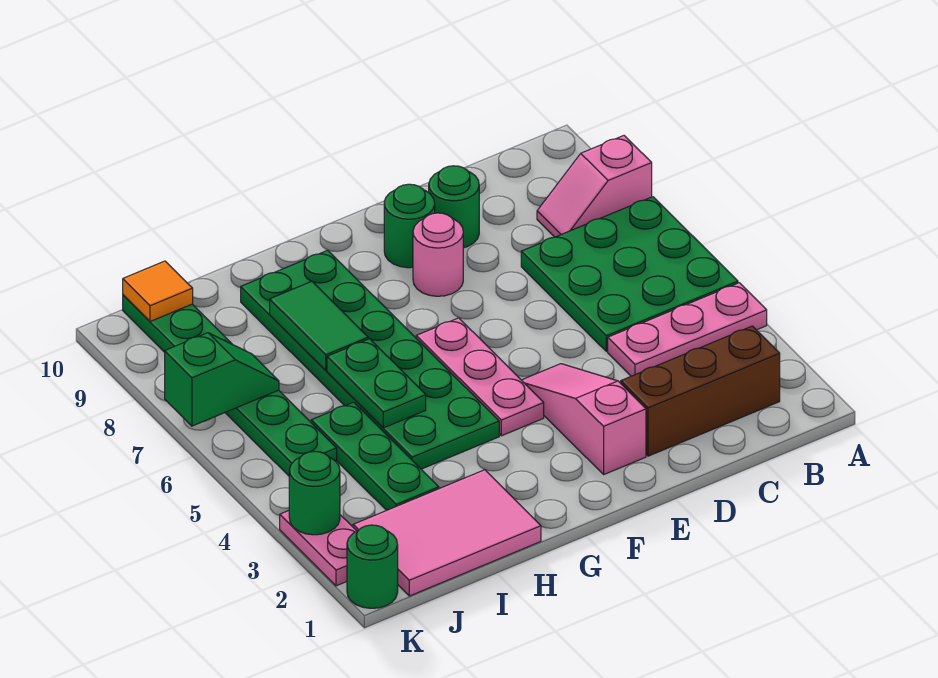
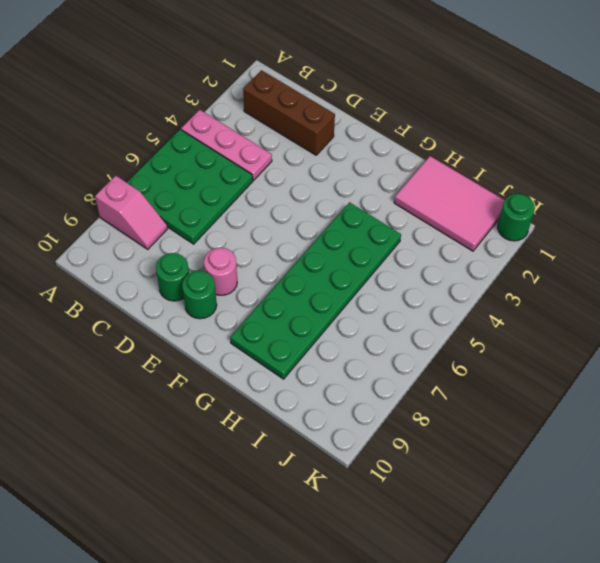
none -> pink 1x3 slope [522,364,646,474]
none -> pink 1x3 plate [416,318,544,436]
none -> green 1x3 plate [311,402,439,510]

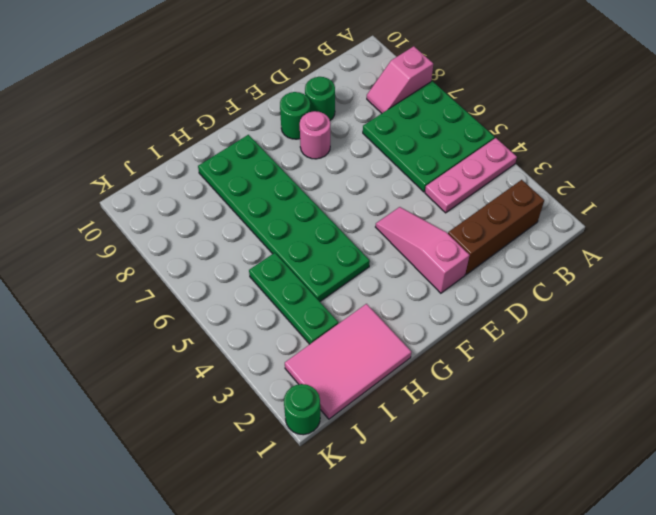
none -> pink 1x3 plate [416,318,544,436]
none -> green 1x6 plate [123,295,337,476]
none -> pink 1x2 plate [280,511,356,586]

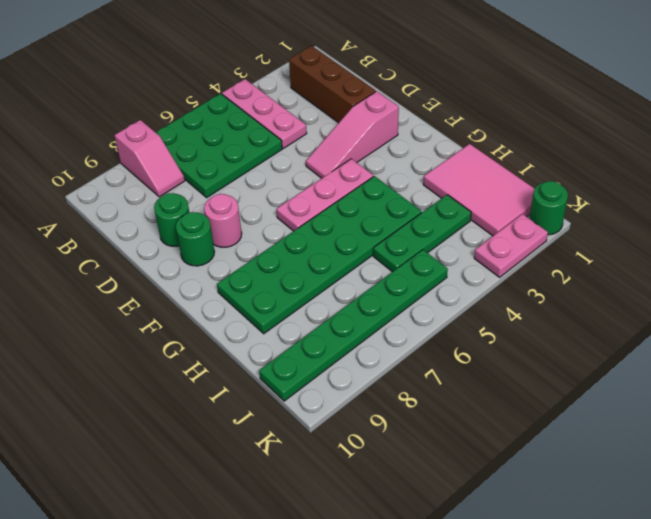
none -> green 1x2 plate [327,339,426,428]
none -> green 1x2 tile [270,281,368,370]
none -> green 1x2 slope [165,333,279,426]

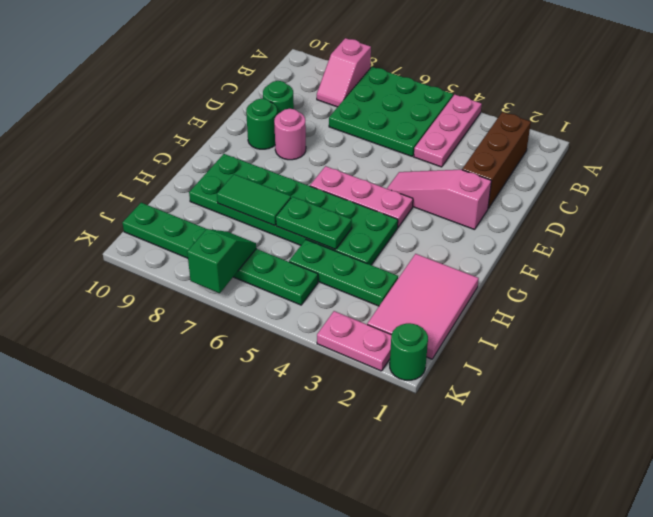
none -> orange 1x1 tile [123,261,193,321]
none -> green 1x1 round brick [289,452,340,535]

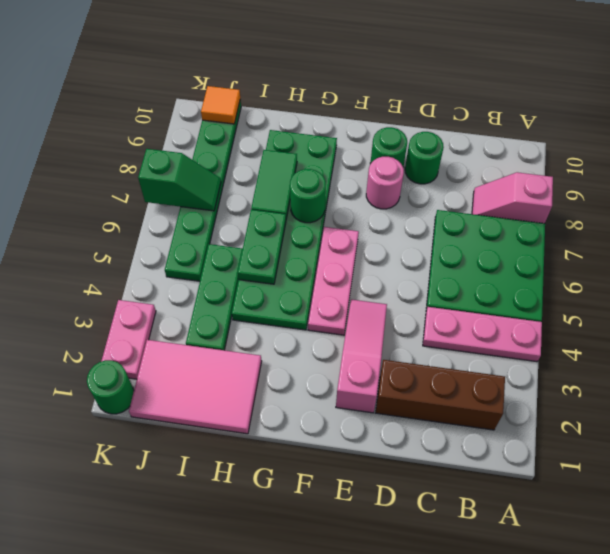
green 1x1 round brick [290,169,326,223] -> green 1x1 round brick moved to [289,452,340,535]

